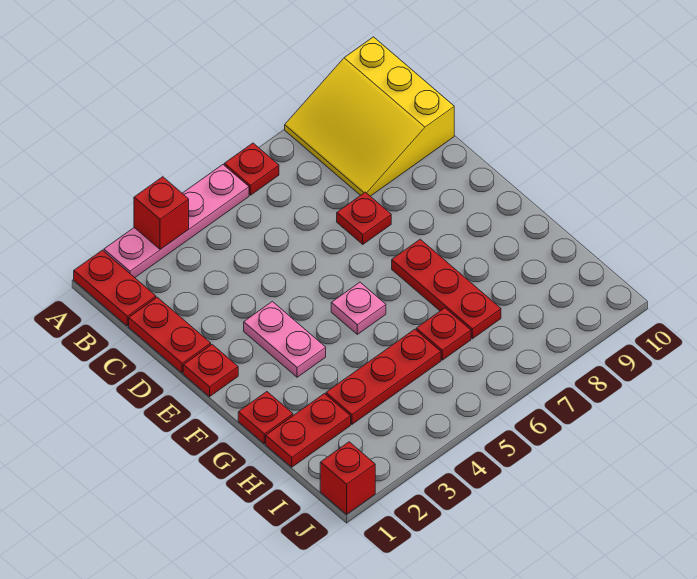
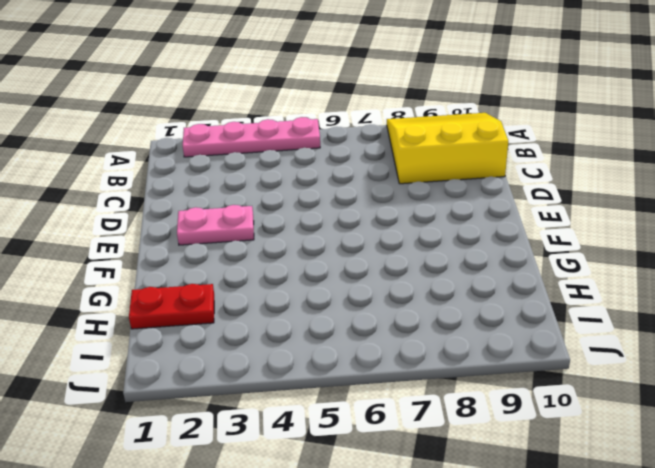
yellow 3x3 slope [387,113,508,184] -> yellow 3x3 slope turned to [285,37,454,196]
pink 1x2 plate [177,205,254,245] -> pink 1x2 plate turned to [244,301,326,377]
none -> red 1x2 plate [74,250,156,326]
none -> red 1x1 plate [224,143,279,195]
none -> red 1x2 plate [129,297,211,373]

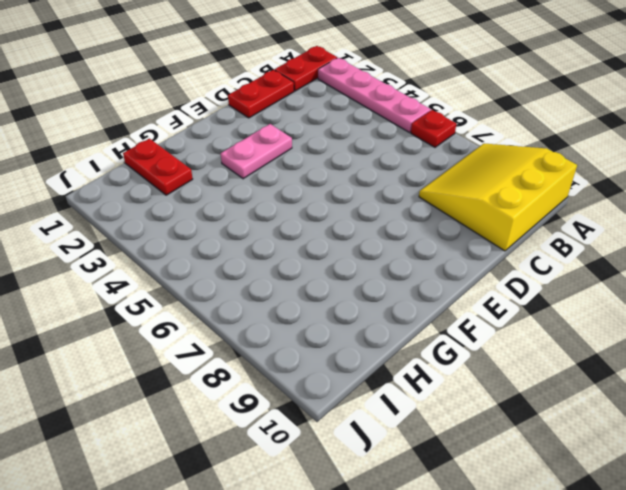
none -> red 1x1 plate [337,192,391,244]
none -> red 1x1 plate [183,345,238,397]
none -> pink 1x1 plate [331,282,386,334]

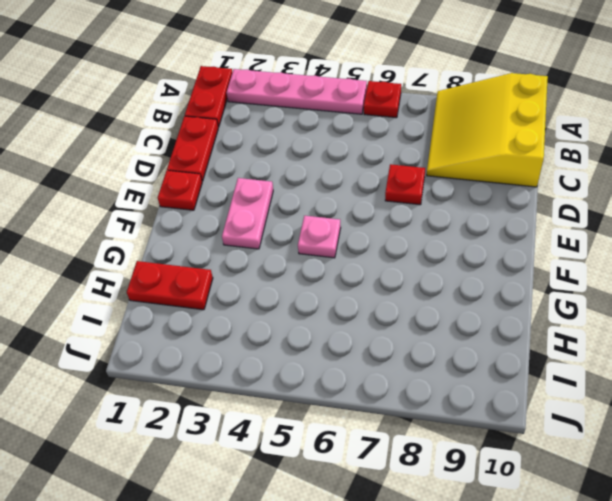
none -> red 1x3 plate [392,239,501,339]
none -> red 1x1 plate [238,392,293,444]
none -> red 1x3 plate [326,329,441,424]

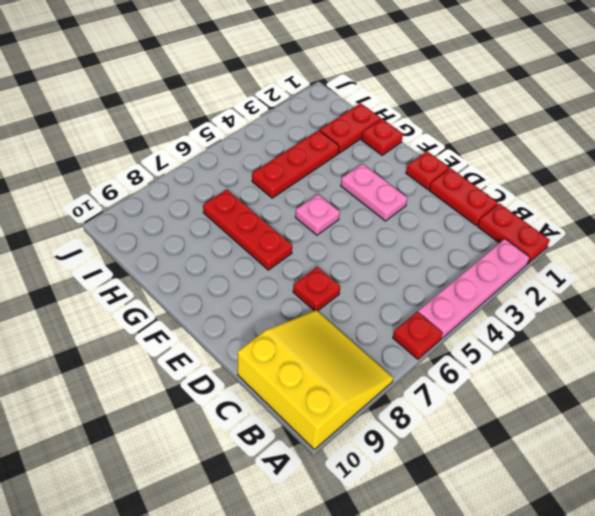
none -> red 1x1 plate [416,308,471,360]
none -> red 1x1 brick [320,442,375,514]
none -> red 1x1 brick [134,177,189,249]

